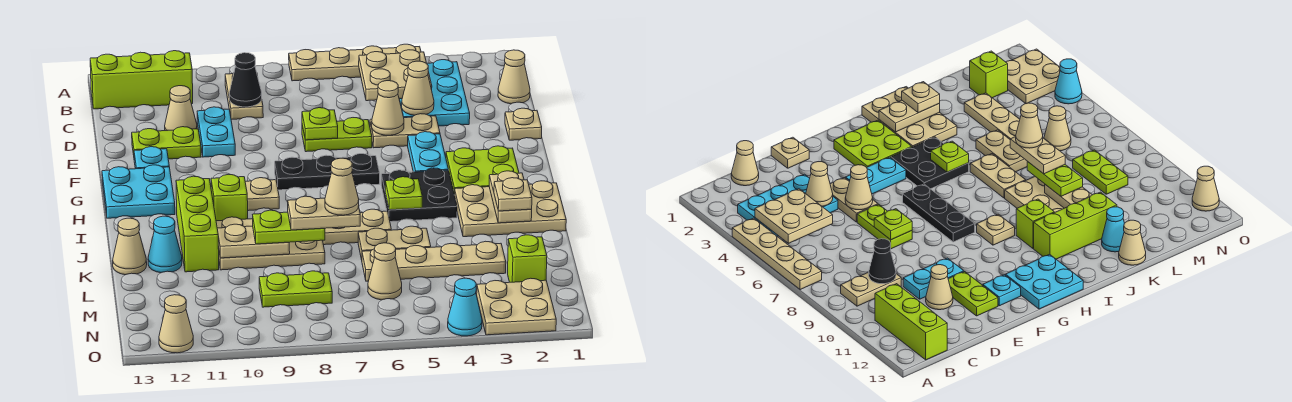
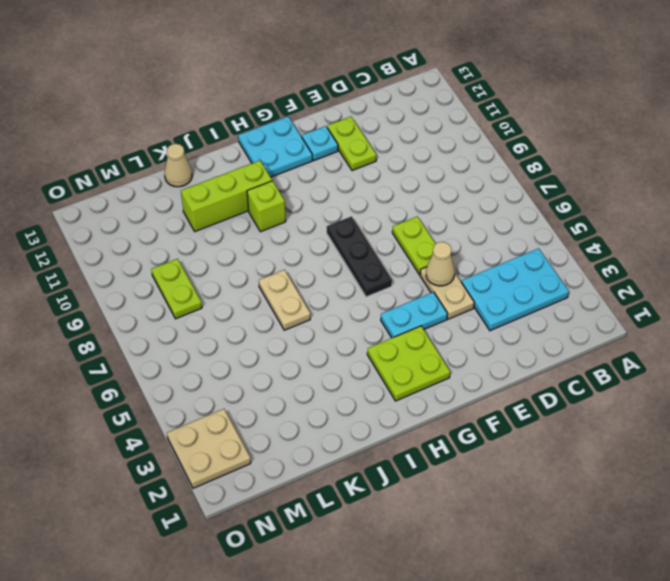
none -> tan 1x4 plate [289,44,421,81]
none -> tan 1x2 plate [225,73,263,119]
none -> lime 1x3 brick [90,51,193,109]
none -> tan 1x1 cone [498,50,530,104]

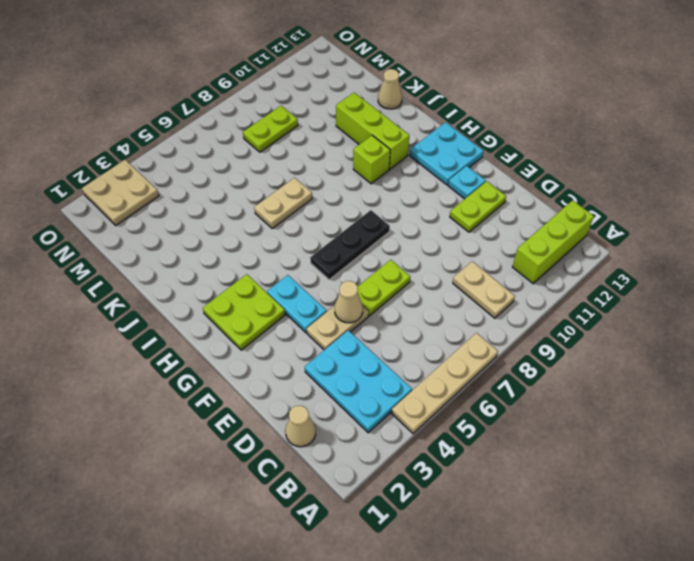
none -> cyan 1x2 plate [197,107,235,157]
none -> tan 1x1 cone [165,86,197,131]
none -> tan 1x1 plate [505,108,542,140]
none -> black 2x2 plate [381,168,457,222]

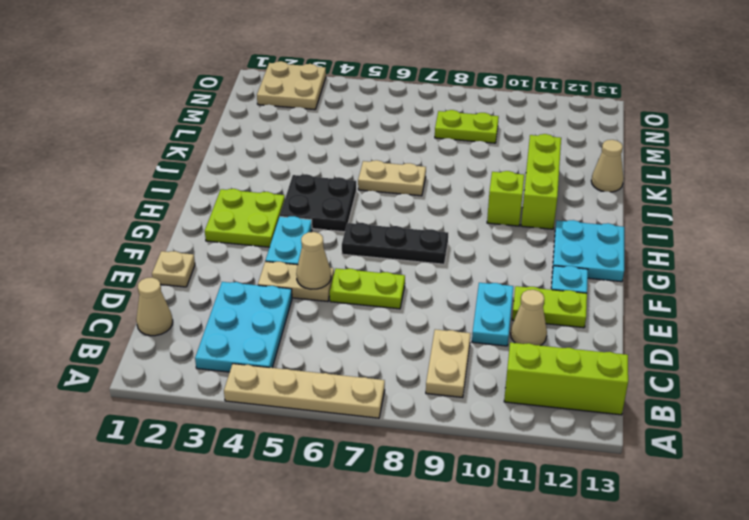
none -> tan 1x1 plate [245,178,279,211]
none -> tan 2x3 plate [455,181,566,237]
none -> tan 2x3 plate [216,217,325,270]
none -> tan 1x2 plate [358,226,431,260]

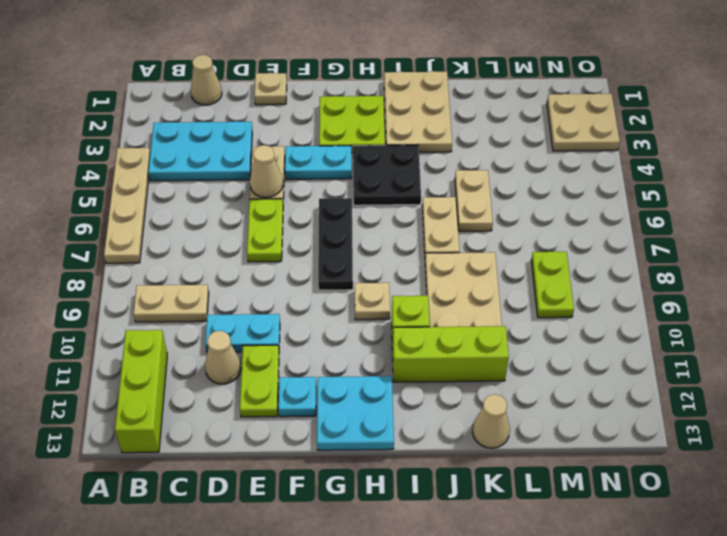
none -> cyan 1x1 cone [148,216,182,273]
none -> tan 1x4 plate [362,241,506,281]
none -> lime 1x1 brick [508,235,547,282]
none -> tan 1x1 cone [368,243,402,300]

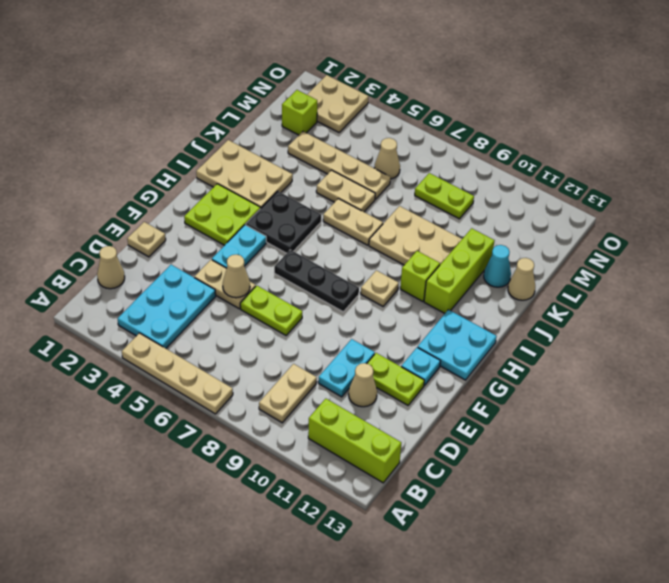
none -> cyan 1x1 cone [448,278,482,336]
none -> tan 1x1 cone [159,295,193,353]
none -> tan 2x2 plate [359,50,432,101]
none -> black 1x1 cone [229,53,262,107]

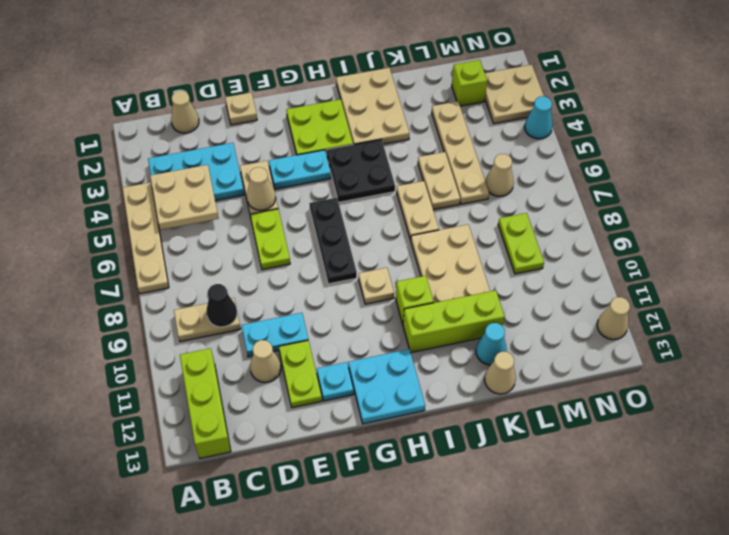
none -> tan 1x1 cone [402,61,434,115]
none -> lime 1x1 plate [302,108,338,140]
none -> tan 1x2 plate [489,171,532,223]
none -> lime 1x1 plate [385,177,422,210]

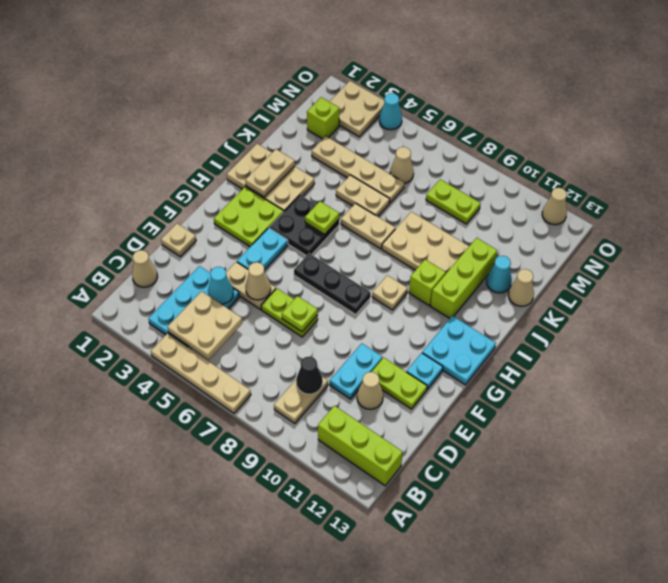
cyan 1x1 cone [208,267,234,304] -> tan 1x1 cone [402,61,434,115]
none -> tan 1x2 plate [217,224,290,258]
none -> tan 1x1 plate [494,178,532,211]
none -> lime 1x2 plate [253,210,325,244]
none -> tan 1x2 plate [288,196,360,230]

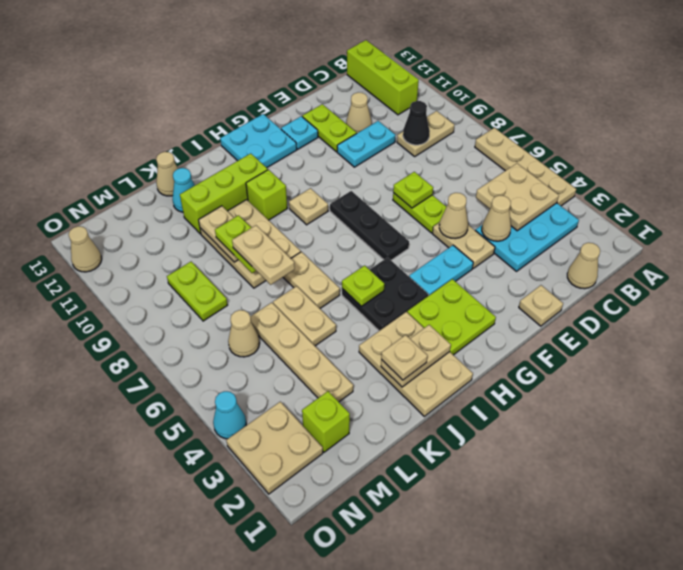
none -> tan 1x1 cone [325,158,359,215]

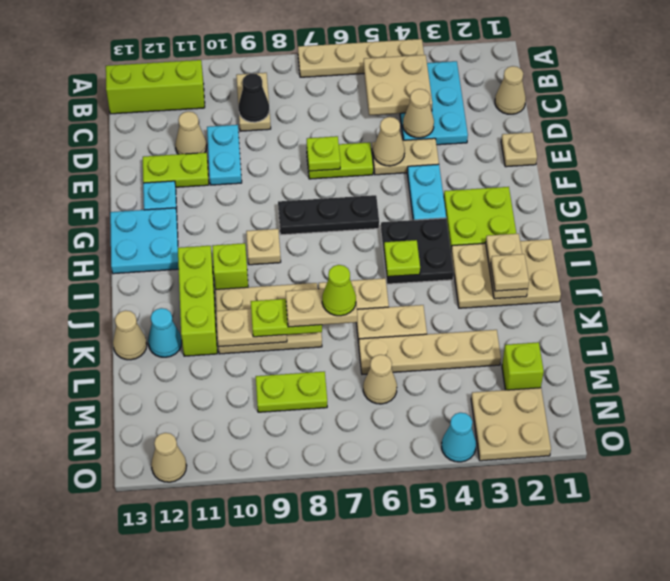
lime 1x1 cone [322,265,356,316] -> tan 1x1 cone [325,158,359,215]

